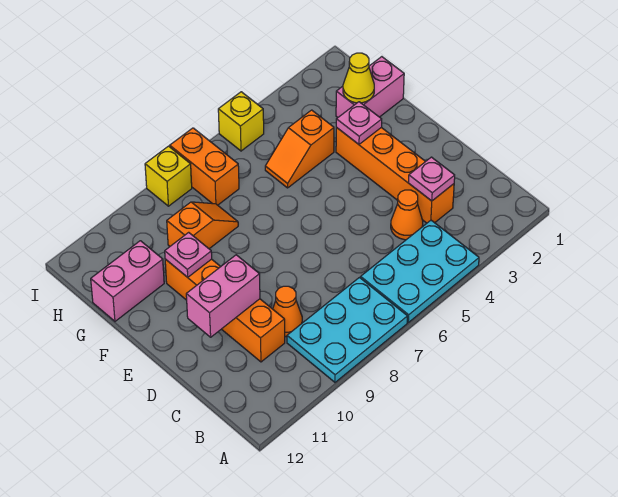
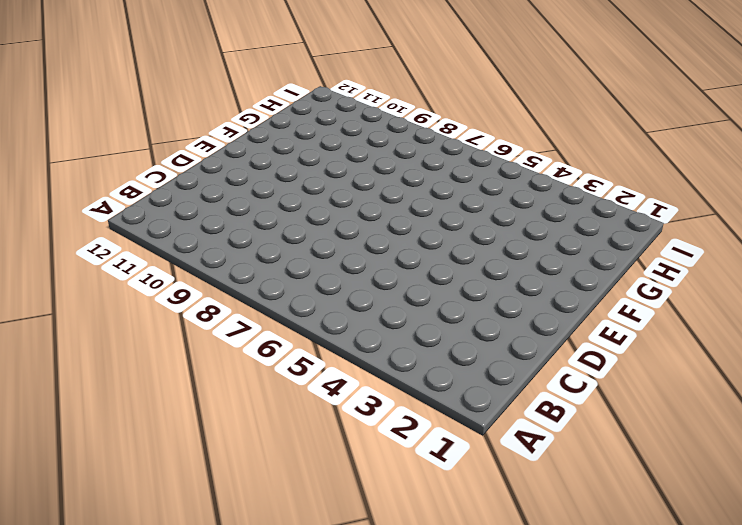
none -> cyan 2x3 plate [361,220,479,322]
none -> cyan 2x3 plate [287,278,408,382]
none -> orange 1x4 brick [336,127,454,223]

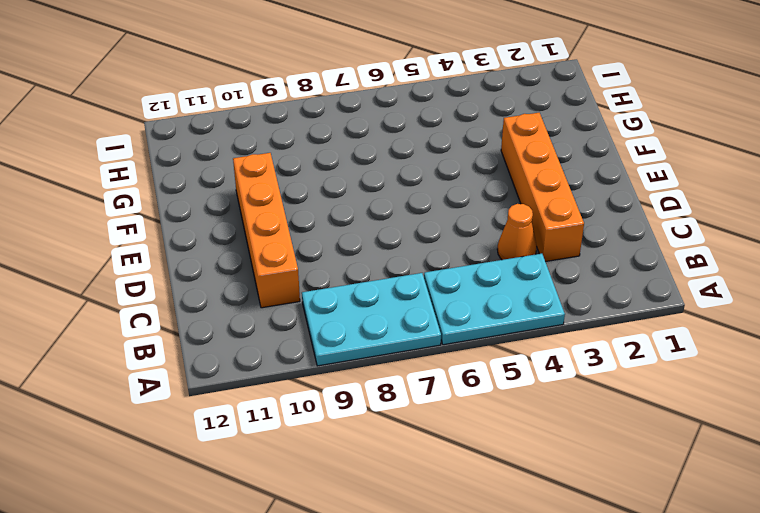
none -> orange 1x1 cone [273,286,302,337]
none -> pink 1x2 brick [336,57,404,117]
none -> orange 1x2 slope [265,110,334,188]

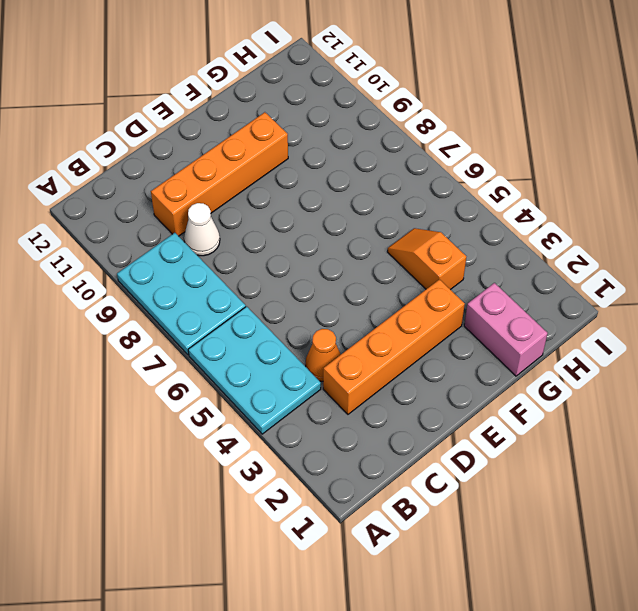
white 1x1 cone [184,203,220,256] -> orange 1x1 cone [273,286,302,337]
none -> orange 1x2 slope [167,202,238,249]
none -> pink 1x2 brick [91,241,164,321]
none -> orange 1x2 brick [170,128,239,205]

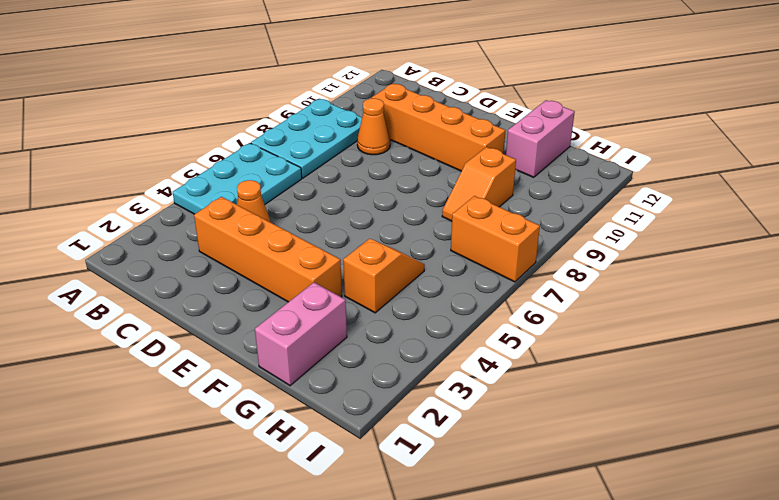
none -> yellow 1x1 brick [218,92,264,151]
none -> yellow 1x1 brick [145,146,192,206]
none -> pink 1x1 plate [409,157,455,201]

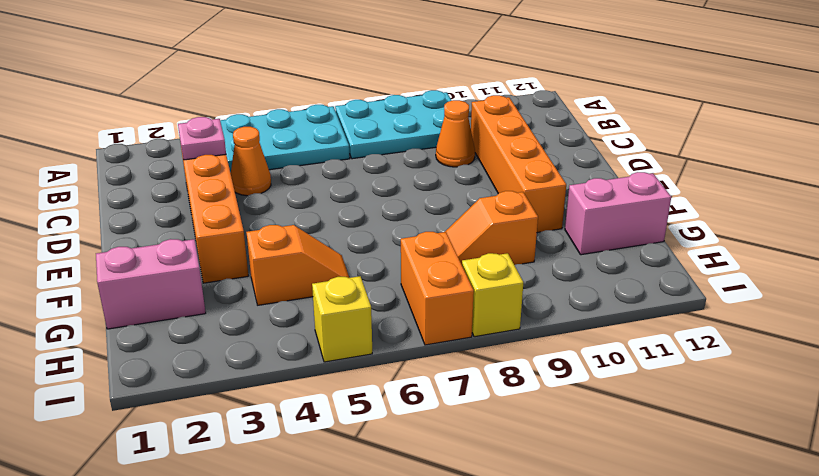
none -> pink 1x2 brick [186,255,260,337]
none -> pink 1x1 plate [336,102,382,144]
none -> pink 1x1 plate [165,232,212,277]

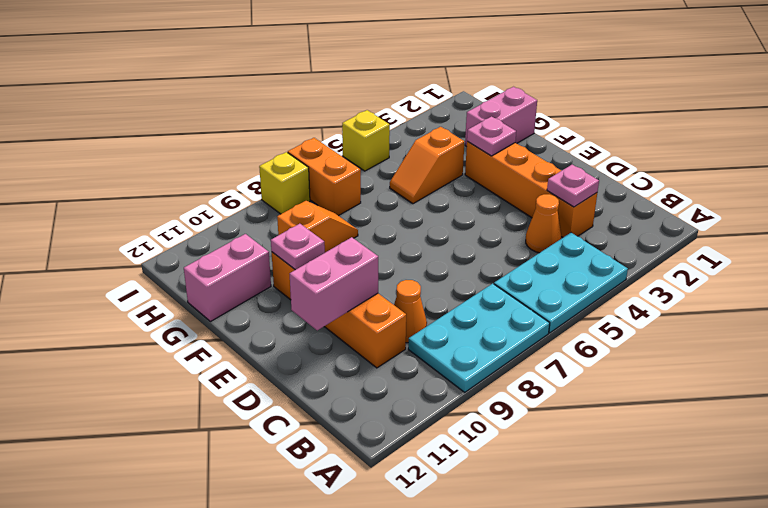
none -> yellow 1x1 cone [343,53,374,103]

